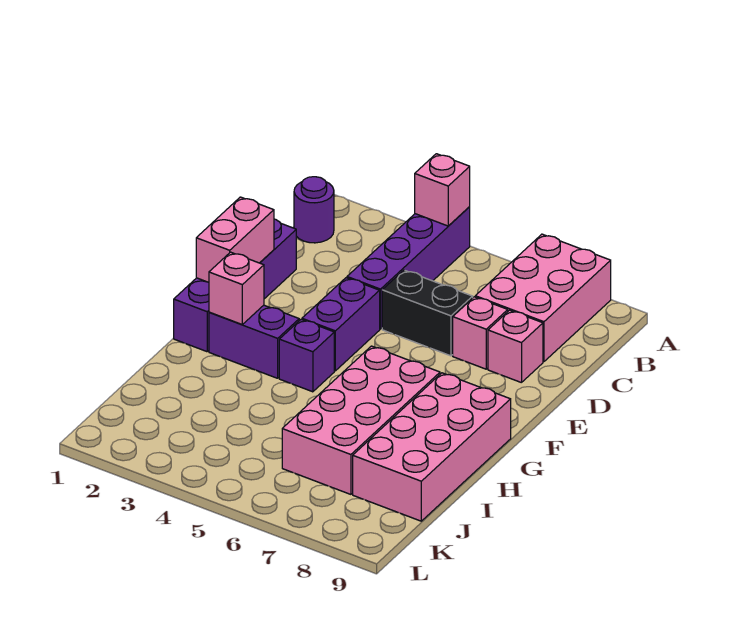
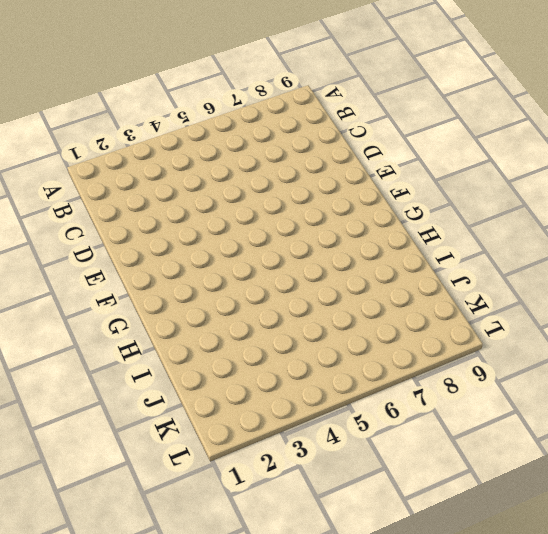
none -> purple 1x4 brick [347,207,470,329]
none -> pink 2x3 brick [475,234,611,362]
none -> purple 1x1 round brick [294,177,334,243]

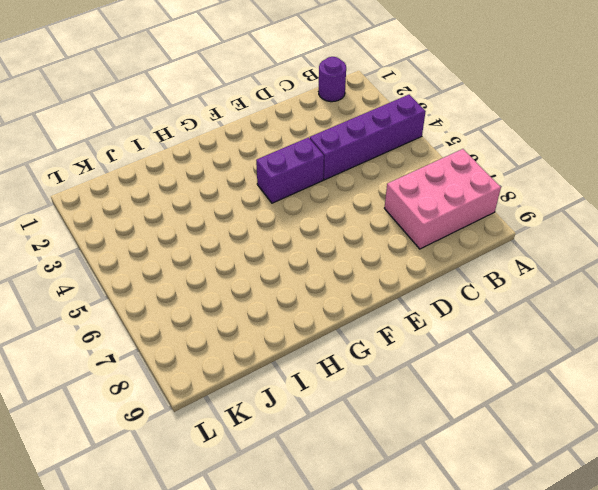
none -> purple 1x4 brick [174,219,296,352]
none -> black 1x2 brick [382,270,473,356]
none -> pink 1x1 brick [453,297,508,369]

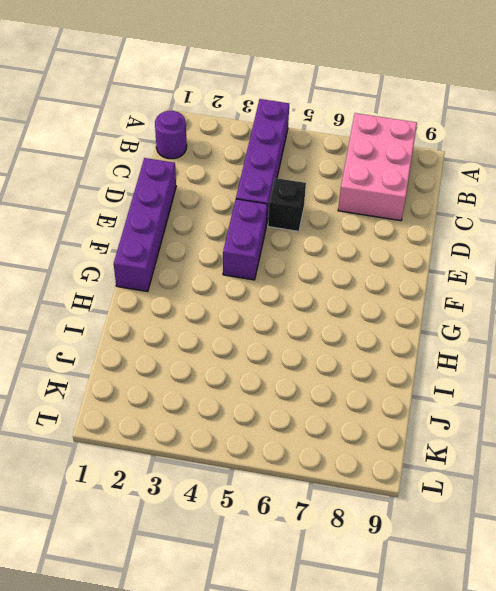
black 1x1 brick [268,178,306,231] -> black 1x2 brick [382,270,473,356]
none -> pink 1x1 brick [453,297,508,369]
none -> pink 1x1 brick [488,310,543,383]
none -> purple 1x2 brick [209,305,299,378]

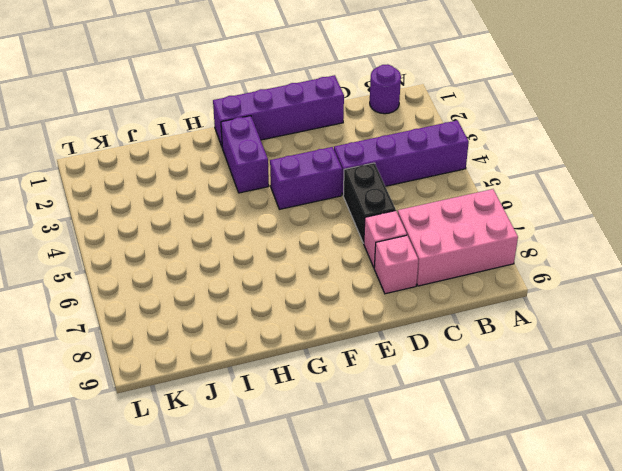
none -> purple 1x1 brick [279,320,334,392]
none -> pink 2x4 brick [282,346,440,494]
none -> pink 2x4 brick [353,373,511,521]

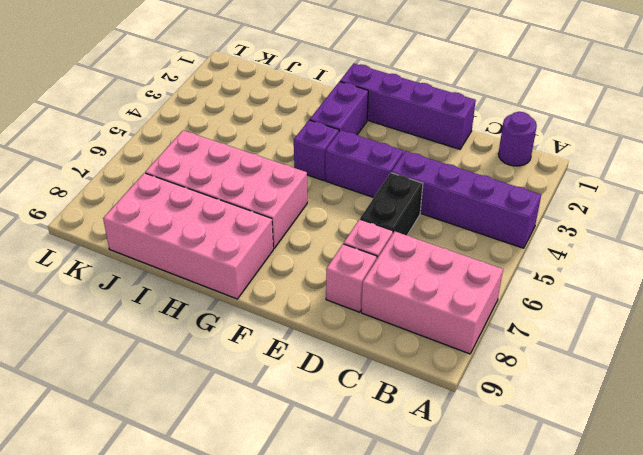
none -> pink 1x1 brick [415,154,470,226]
none -> pink 1x2 brick [196,197,274,282]
none -> pink 1x1 brick [209,252,264,324]

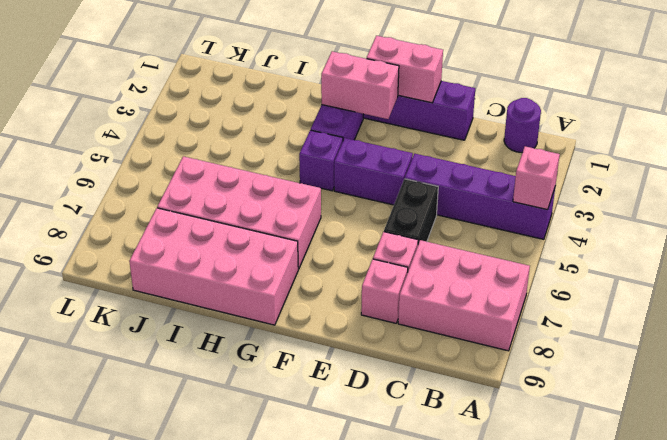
pink 1x2 brick [321,51,399,119] -> pink 1x1 brick [209,252,264,324]

